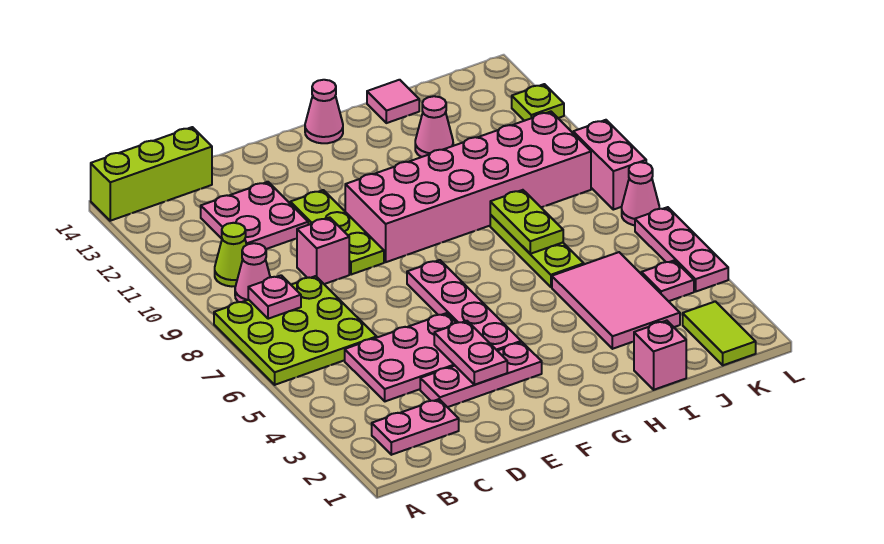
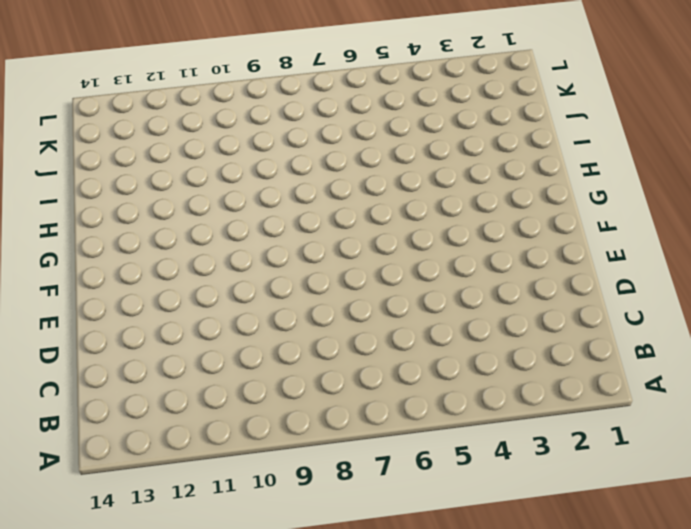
none -> lime 3x3 plate [214,276,377,385]
none -> lime 1x3 brick [91,127,212,221]
none -> pink 1x2 plate [372,399,459,455]

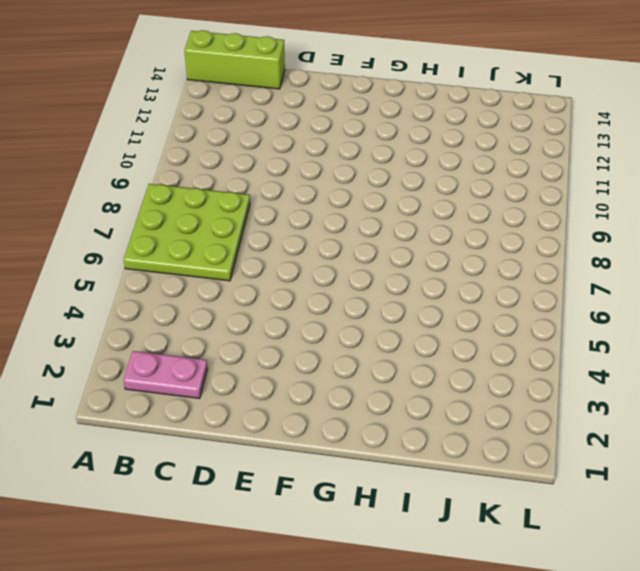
none -> pink 1x1 cone [235,243,270,302]
none -> lime 1x1 cone [215,223,247,286]
none -> pink 2x3 plate [345,313,456,401]

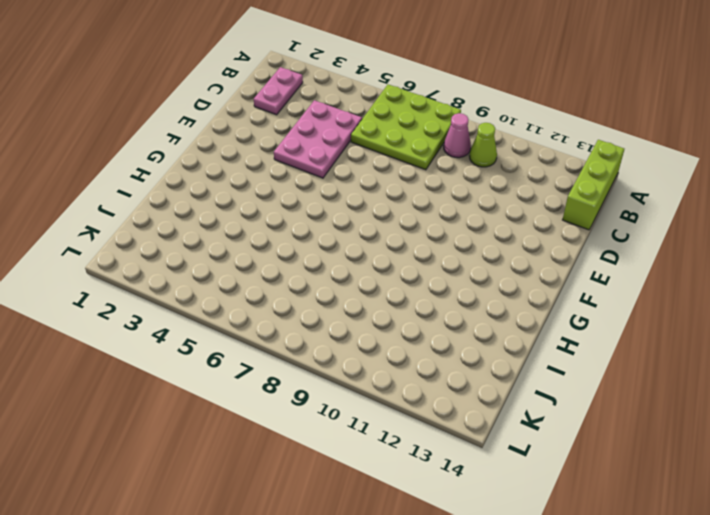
none -> pink 2x2 plate [201,182,308,249]
none -> pink 1x3 plate [420,342,542,407]
none -> pink 1x1 brick [297,217,349,284]

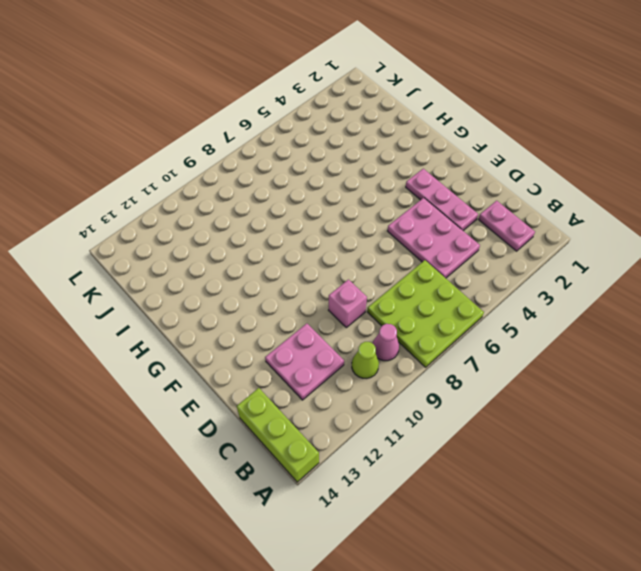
none -> lime 1x3 plate [290,190,384,275]
none -> pink 1x4 plate [407,260,521,351]
none -> pink 2x6 brick [345,112,591,262]

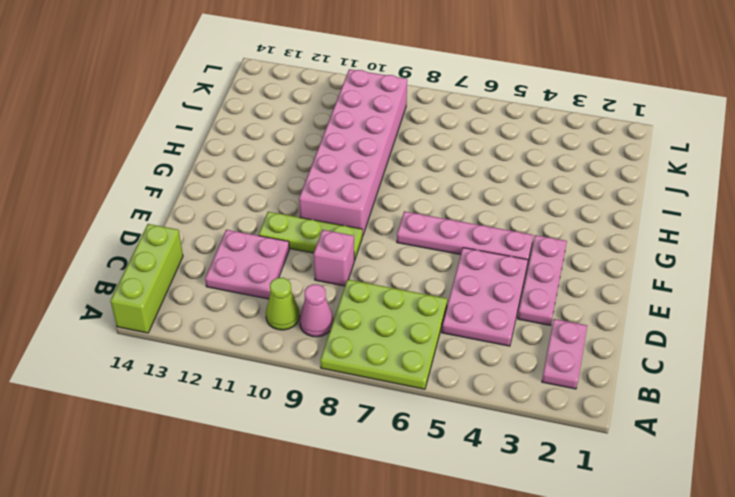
none -> pink 1x1 cone [305,80,343,143]
none -> pink 1x1 brick [634,321,686,390]
none -> pink 2x3 tile [552,252,680,349]

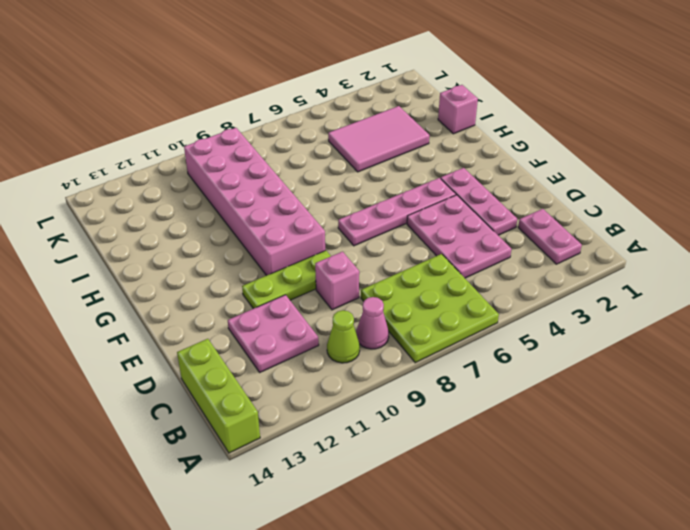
none -> pink 1x1 cone [305,80,343,143]
none -> lime 1x3 plate [490,215,584,287]
none -> pink 1x1 cone [415,96,453,157]

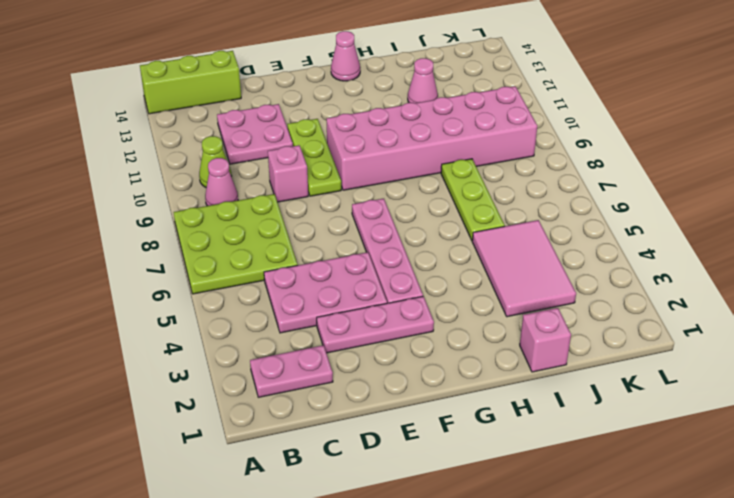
none -> pink 1x1 tile [367,80,419,123]
none -> lime 1x2 tile [683,301,756,365]
none -> pink 1x1 plate [641,260,694,301]

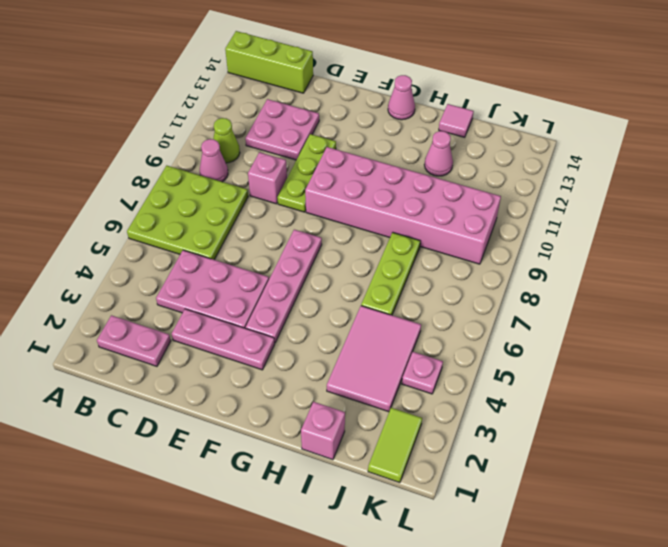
none -> pink 1x3 plate [635,207,728,291]
none -> pink 1x1 cone [622,162,660,225]
none -> pink 1x2 brick [573,120,646,210]

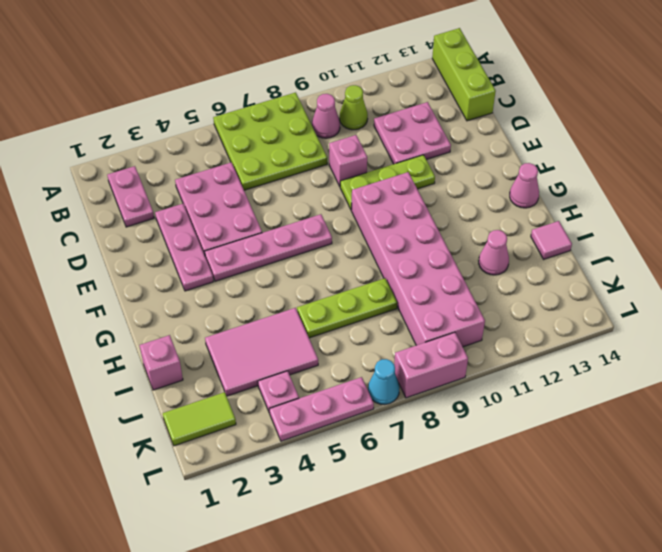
cyan 1x1 cone [368,359,400,405] -> pink 1x1 cone [622,162,660,225]
none -> lime 1x1 plate [512,84,564,121]
none -> pink 1x1 plate [248,275,301,319]
none -> pink 1x2 plate [434,321,507,385]

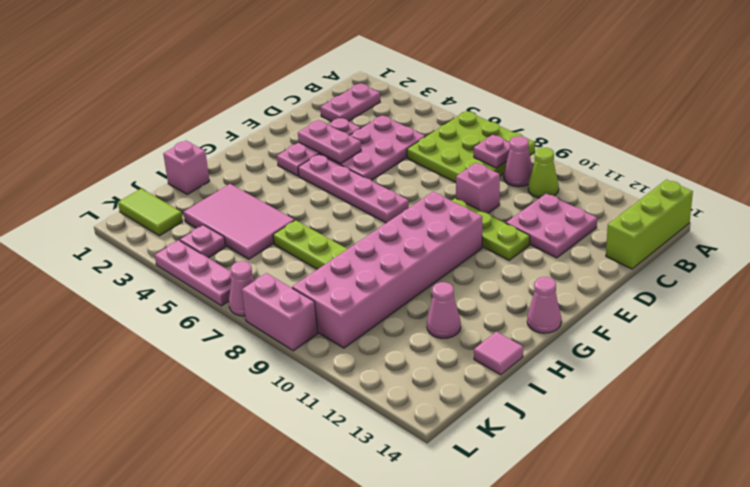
none -> lime 1x1 plate [512,84,564,121]
none -> lime 1x2 plate [490,190,563,254]

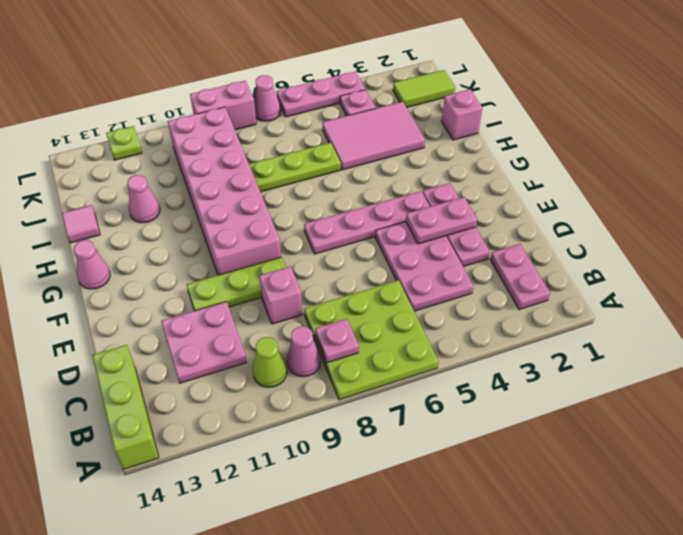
none -> lime 1x2 plate [490,190,563,254]

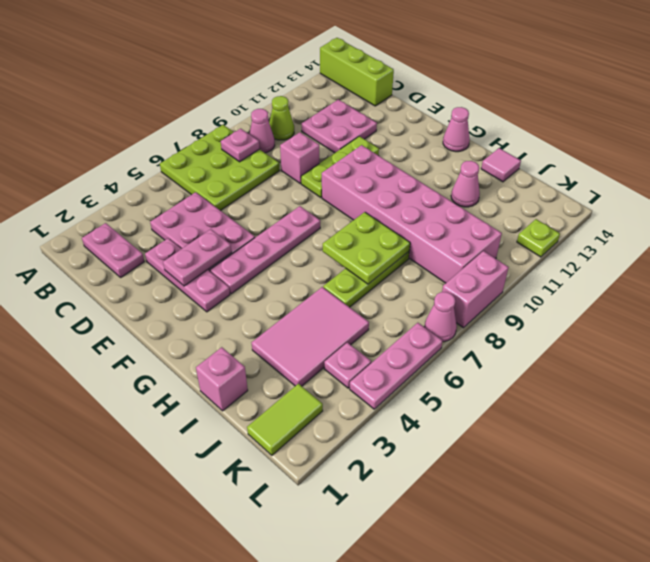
lime 2x2 plate [323,212,410,284] -> lime 1x2 plate [490,190,563,254]

